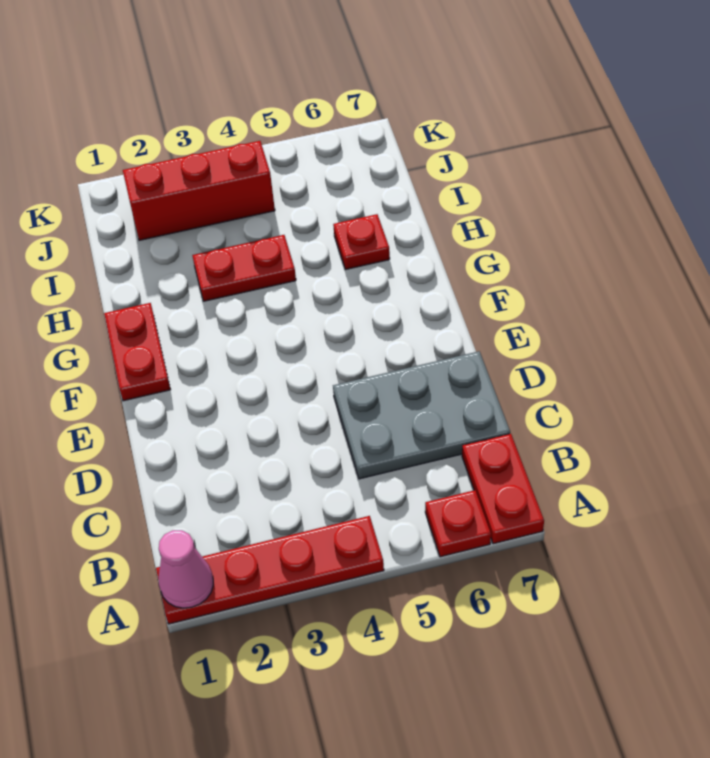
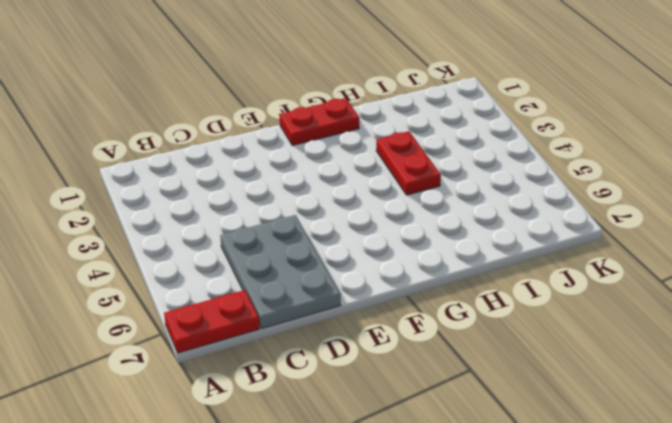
none -> red 1x4 plate [156,516,384,624]
none -> red 1x1 plate [425,490,491,557]

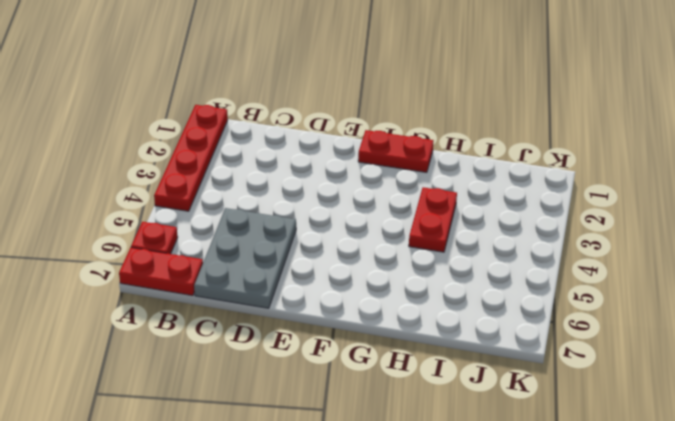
none -> red 1x1 plate [333,214,390,269]
none -> red 1x3 brick [123,141,275,240]

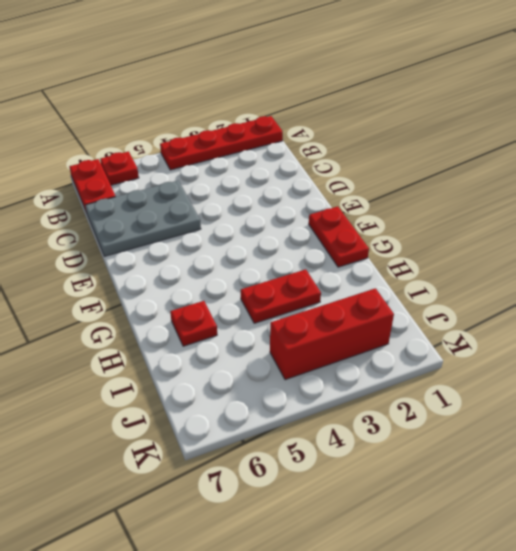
none -> pink 1x1 cone [158,530,213,608]

